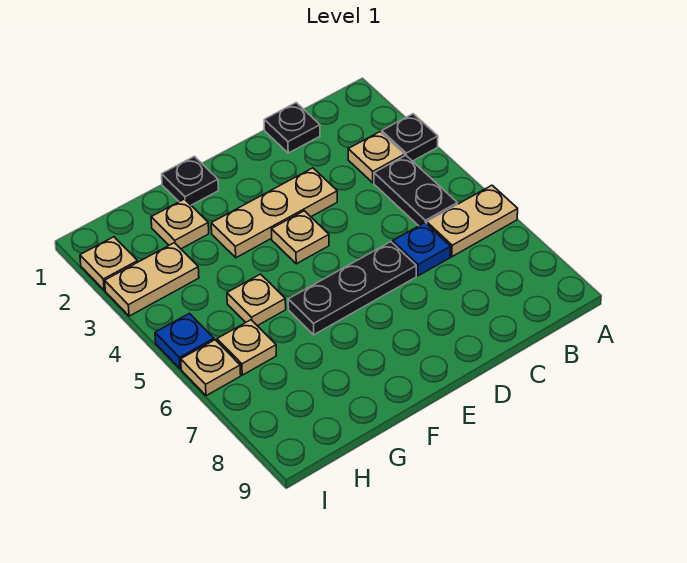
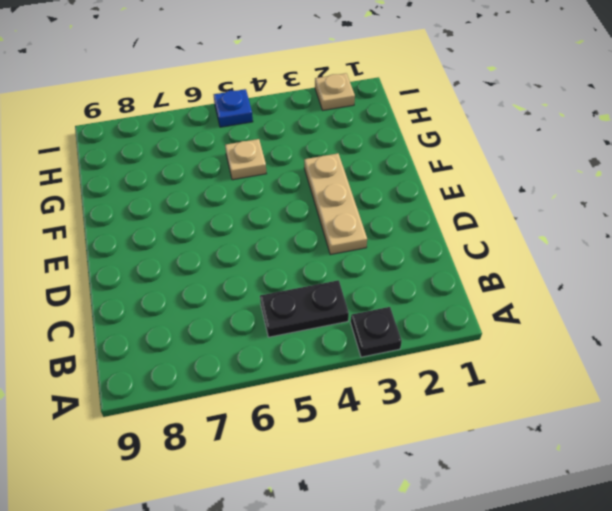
none -> tan 1x2 plate [427,185,518,257]
none -> tan 1x1 plate [348,132,405,183]
none -> black 1x1 plate [264,103,320,153]

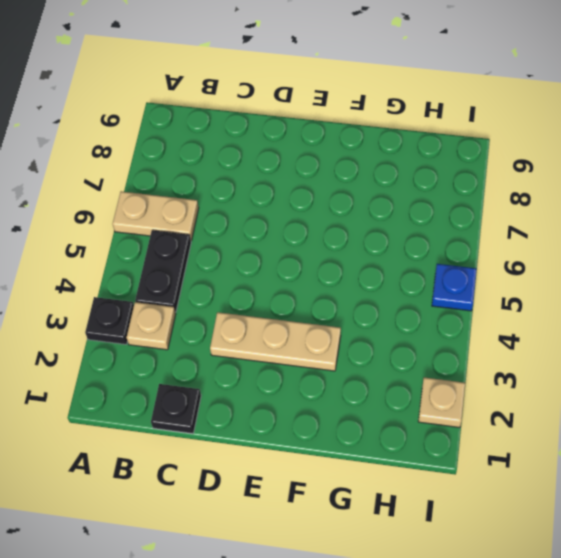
none -> blue 1x1 plate [393,223,451,276]
none -> black 1x3 plate [288,242,416,335]
none -> tan 1x1 plate [272,211,329,264]

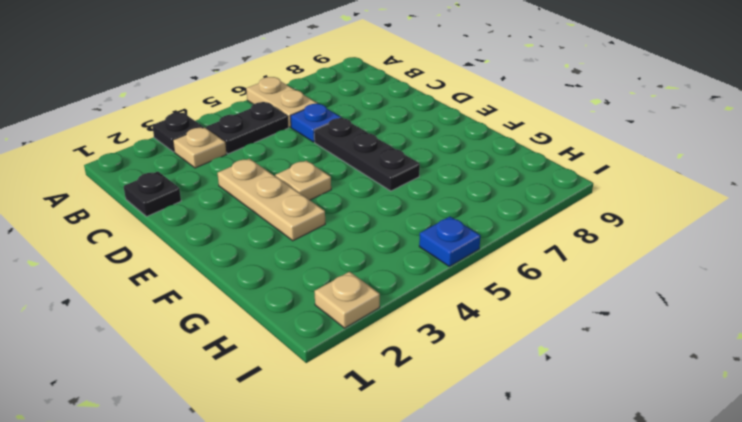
none -> black 1x1 plate [162,156,218,205]
none -> tan 1x1 plate [151,199,209,249]
none -> tan 1x1 plate [227,274,286,326]

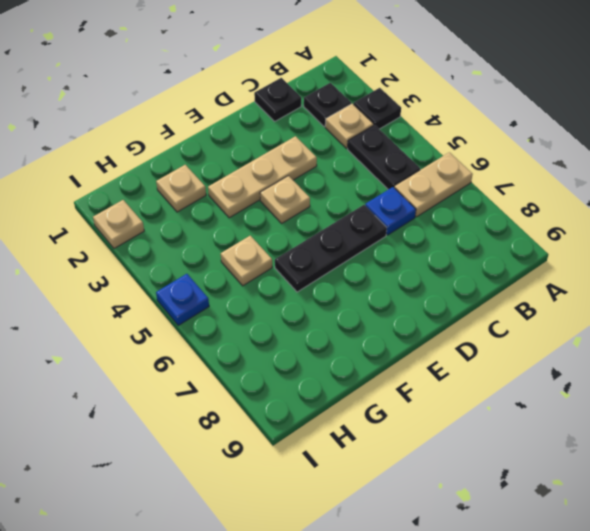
black 1x1 plate [304,83,351,127] -> black 1x1 plate moved to [162,156,218,205]
none -> tan 1x2 plate [105,243,199,316]
none -> tan 1x1 plate [217,320,276,375]
none -> tan 1x1 plate [181,340,241,396]

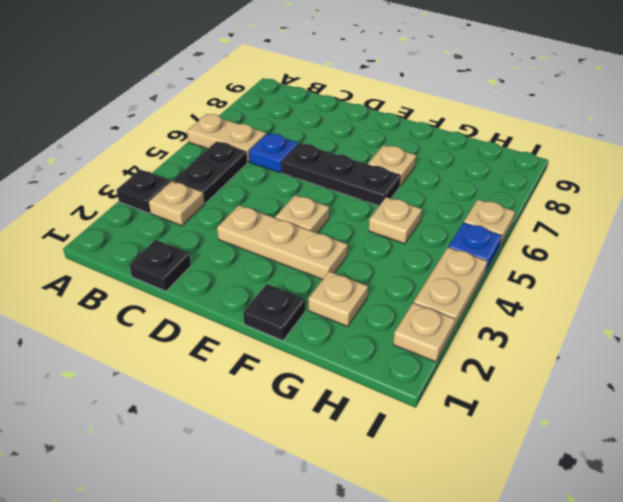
tan 1x1 plate [368,145,416,186] -> tan 1x1 plate moved to [217,320,276,375]
tan 1x2 plate [414,247,487,330] -> tan 1x2 plate turned to [105,243,199,316]

